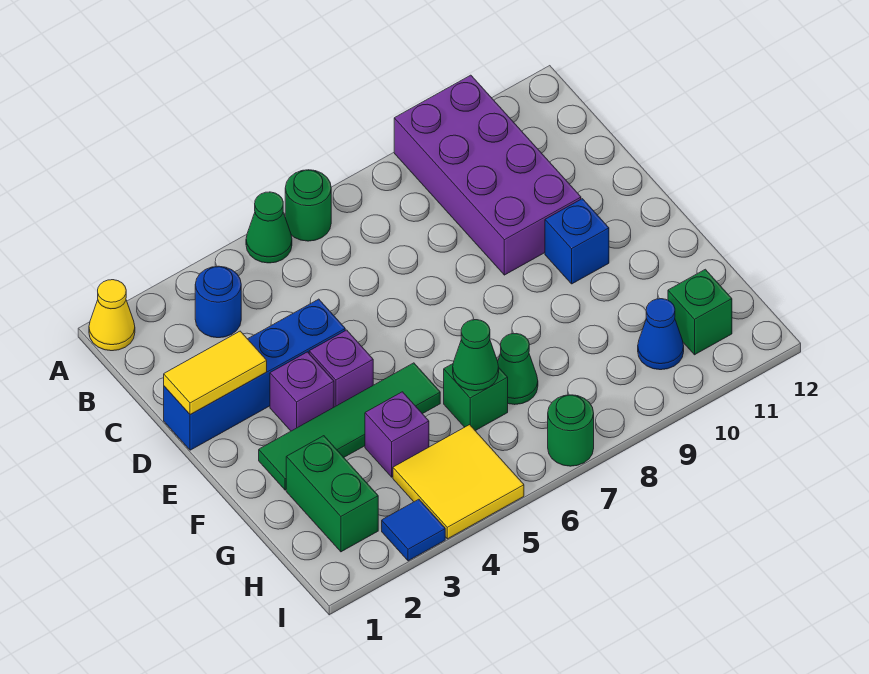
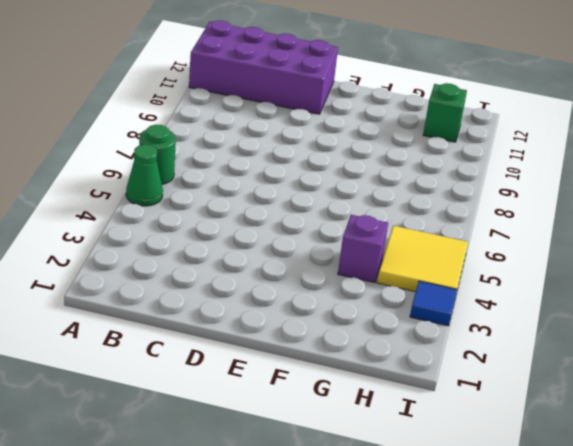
purple 2x4 brick [189,21,338,114] -> purple 2x4 brick moved to [394,75,581,275]
none -> yellow 1x1 cone [89,280,135,351]
none -> blue 1x1 round brick [195,266,241,338]
none -> blue 1x4 brick [164,299,345,450]

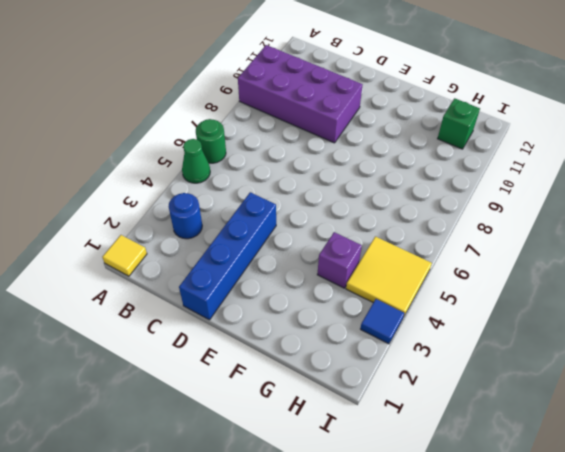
yellow 1x1 tile [102,235,147,276] -> yellow 1x1 cone [89,280,135,351]
none -> purple 1x1 brick [270,352,334,431]
none -> purple 1x1 brick [309,330,373,407]
none -> blue 1x1 brick [545,199,609,284]

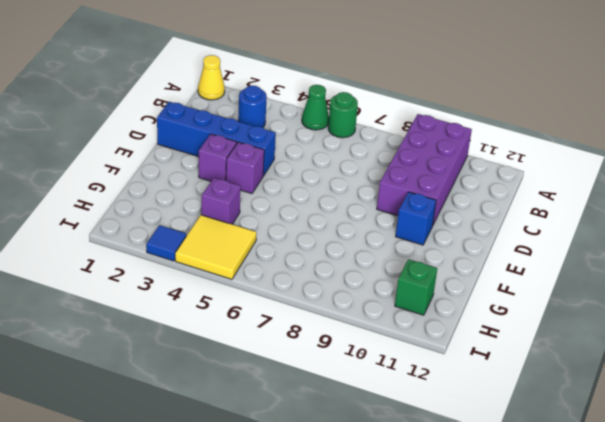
none -> green 1x4 tile [259,363,440,490]
none -> green 1x2 brick [286,436,378,552]
none -> green 1x1 brick [444,364,508,431]

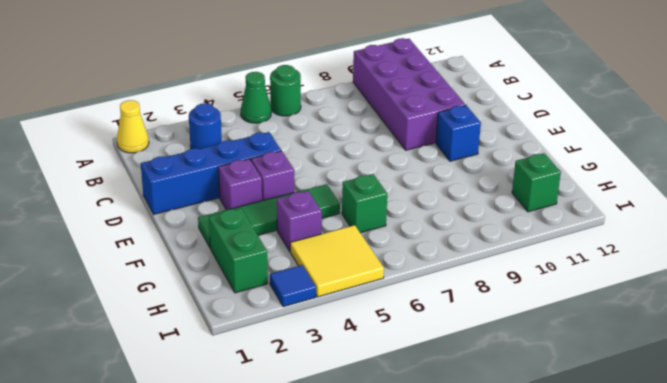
none -> green 1x1 cone [498,334,538,405]
none -> blue 1x1 cone [638,299,684,370]
none -> green 1x1 round brick [548,395,594,466]

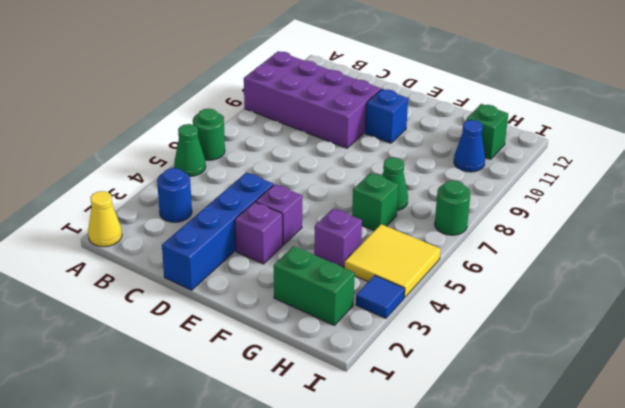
none -> green 1x4 tile [259,363,440,490]
none -> yellow 1x2 tile [164,331,267,415]
none -> green 1x1 cone [453,320,499,391]

